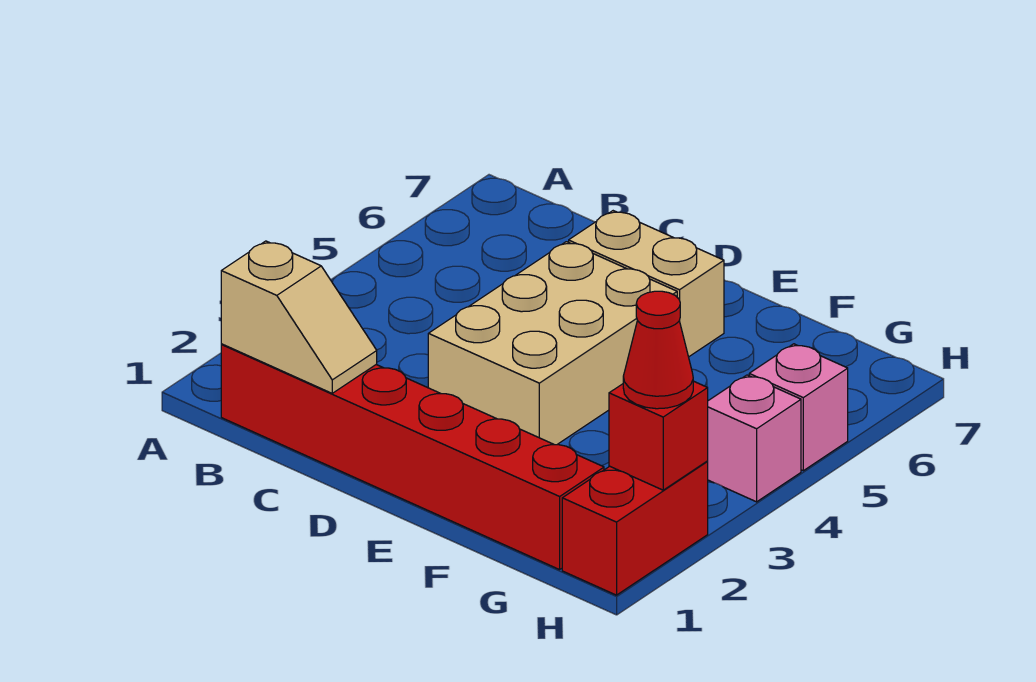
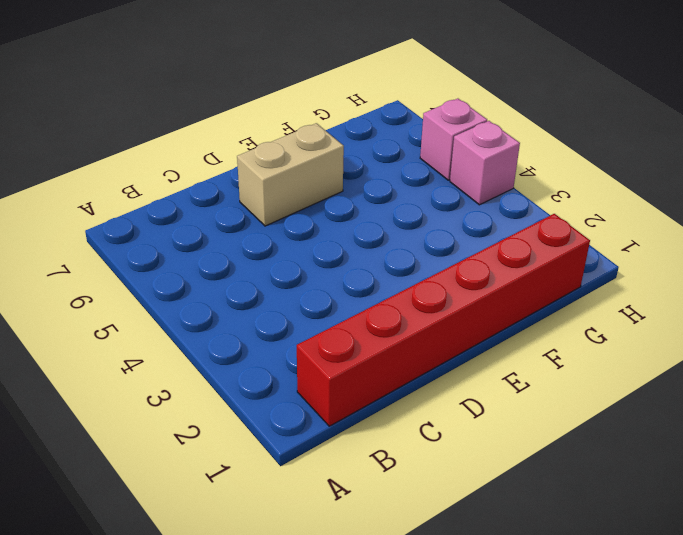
none -> tan 2x3 brick [428,242,677,445]
none -> red 1x2 brick [562,462,708,595]

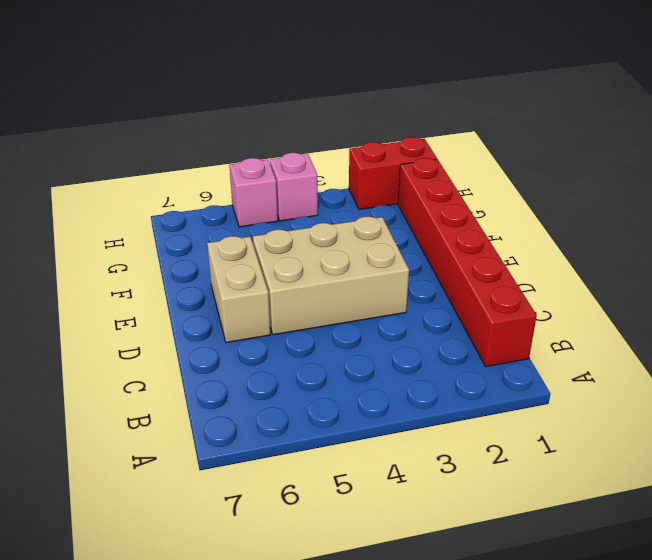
none -> tan 1x2 slope [221,241,377,393]
none -> red 1x1 brick [609,381,708,490]

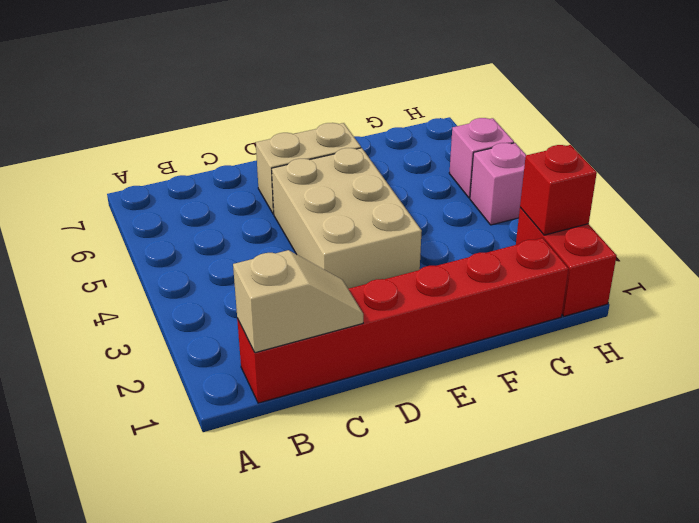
none -> red 1x1 cone [623,291,693,409]

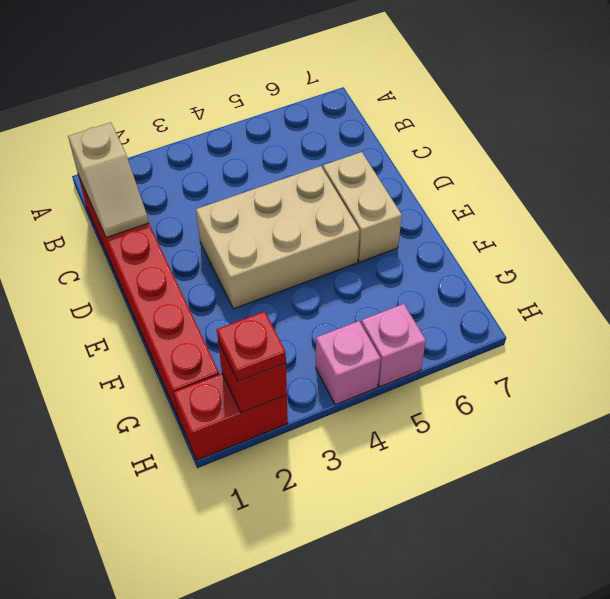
red 1x1 plate [217,311,286,381] -> red 1x1 cone [623,291,693,409]

